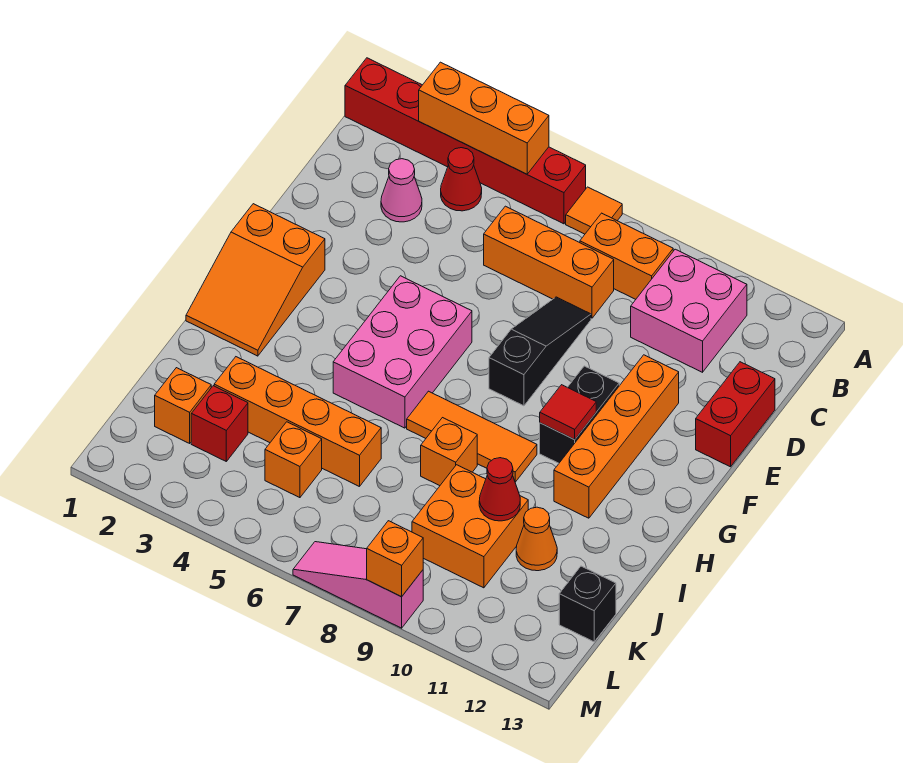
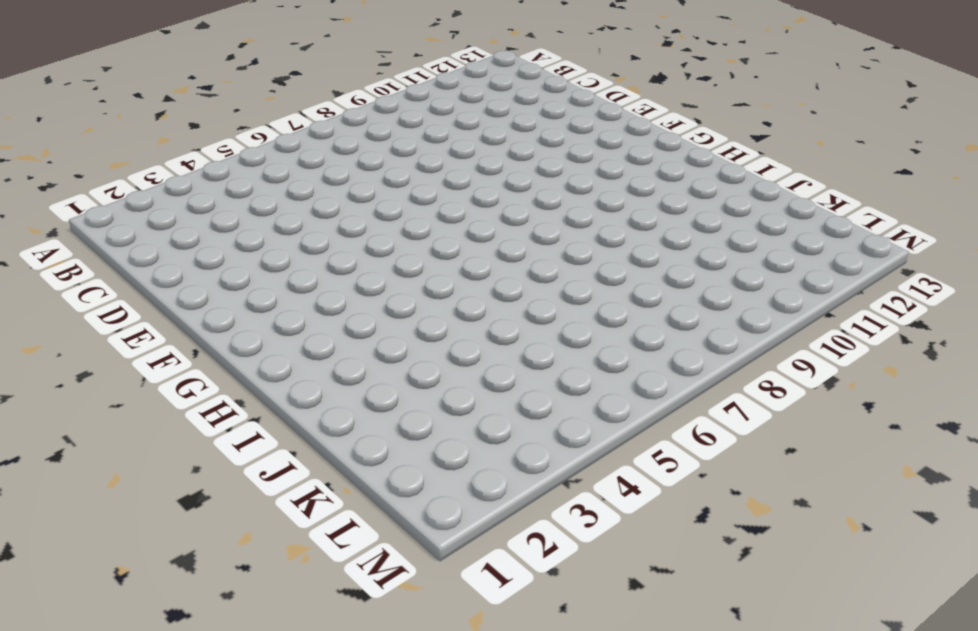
none -> red 1x6 brick [345,58,586,224]
none -> orange 1x1 tile [566,187,622,234]
none -> red 1x1 cone [441,148,482,211]

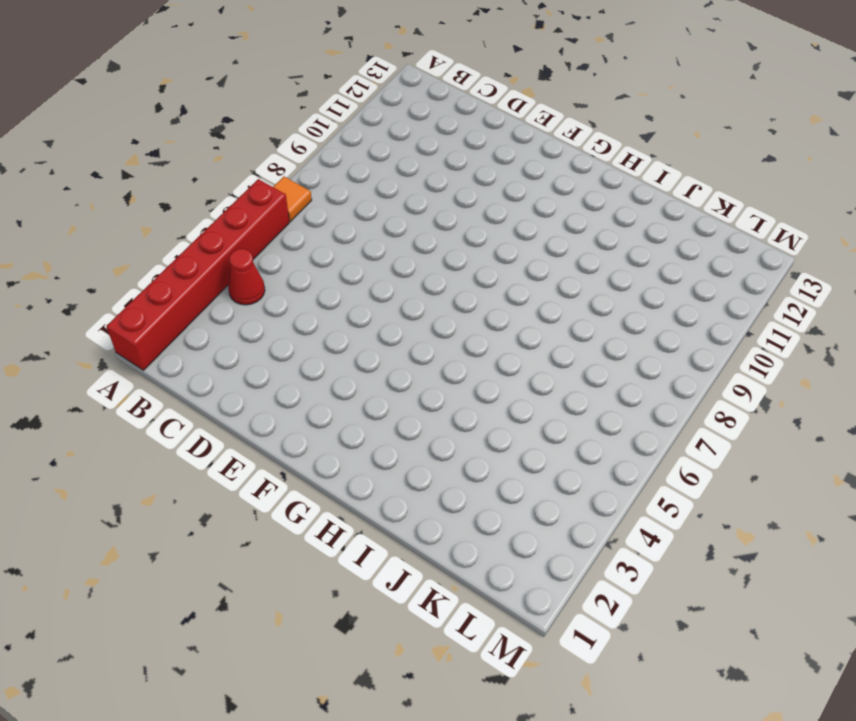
none -> orange 1x2 brick [580,213,673,299]
none -> pink 2x2 brick [631,249,747,372]
none -> pink 1x1 cone [381,159,422,222]

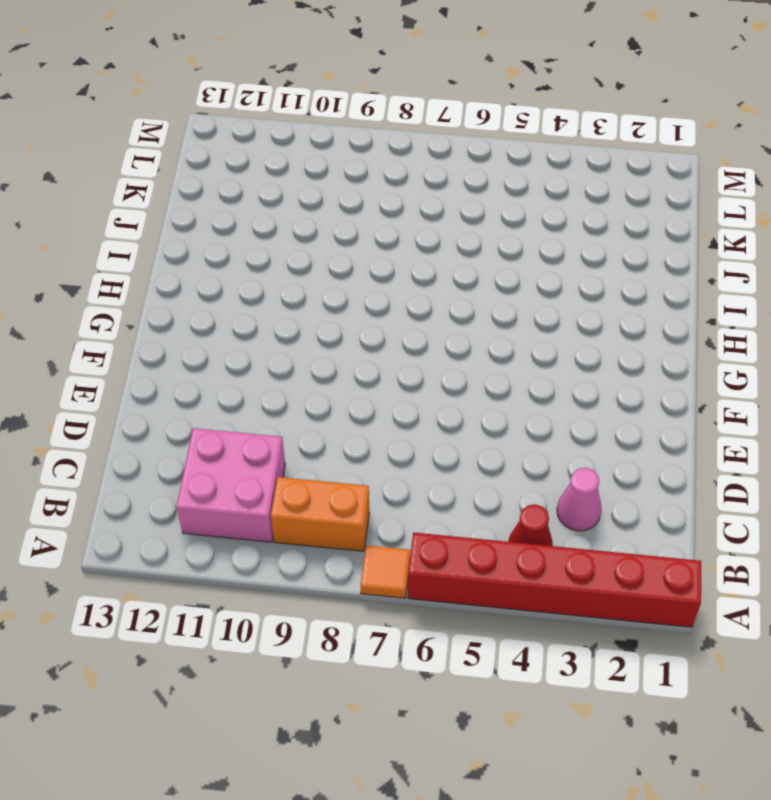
none -> orange 1x3 brick [484,206,614,318]
none -> black 1x3 slope [489,297,591,406]
none -> red 1x2 brick [696,362,775,467]

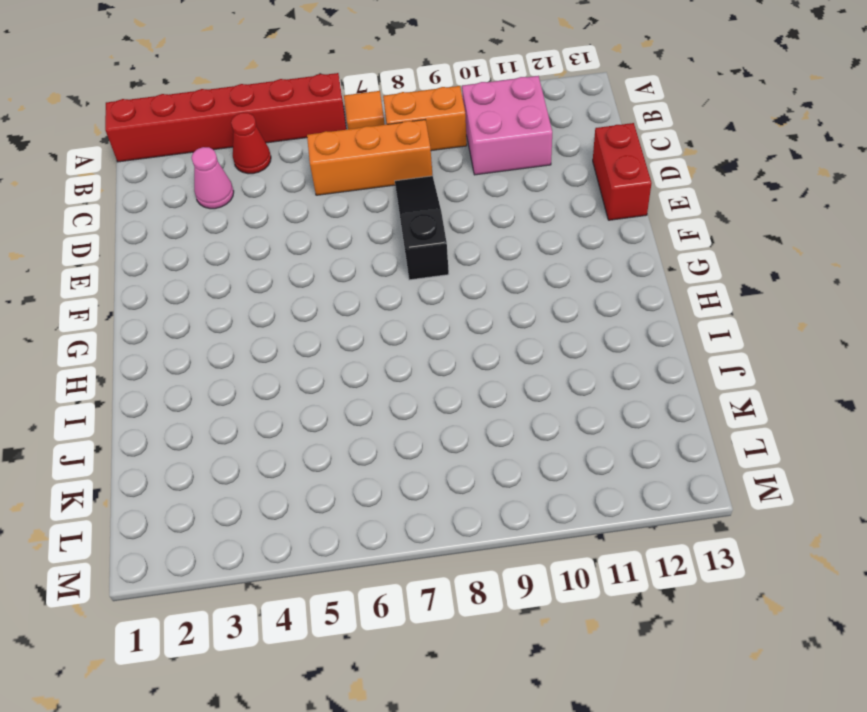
none -> orange 1x4 brick [554,355,679,518]
none -> orange 2x3 slope [186,204,325,356]
none -> pink 2x3 brick [333,276,472,428]

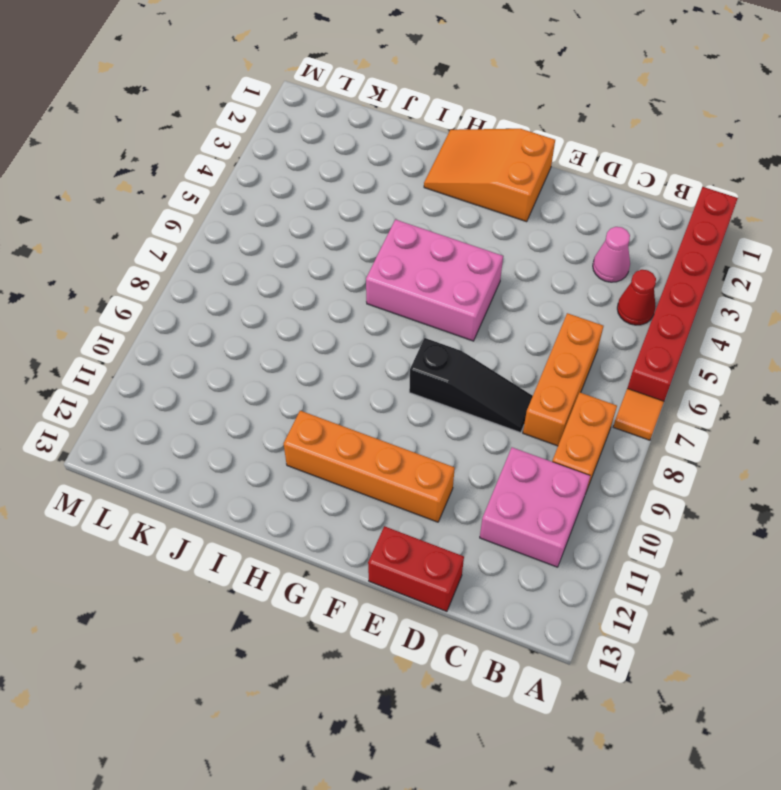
none -> black 1x2 brick [540,366,619,463]
none -> orange 1x3 tile [407,391,537,482]
none -> orange 1x1 brick [421,418,477,486]

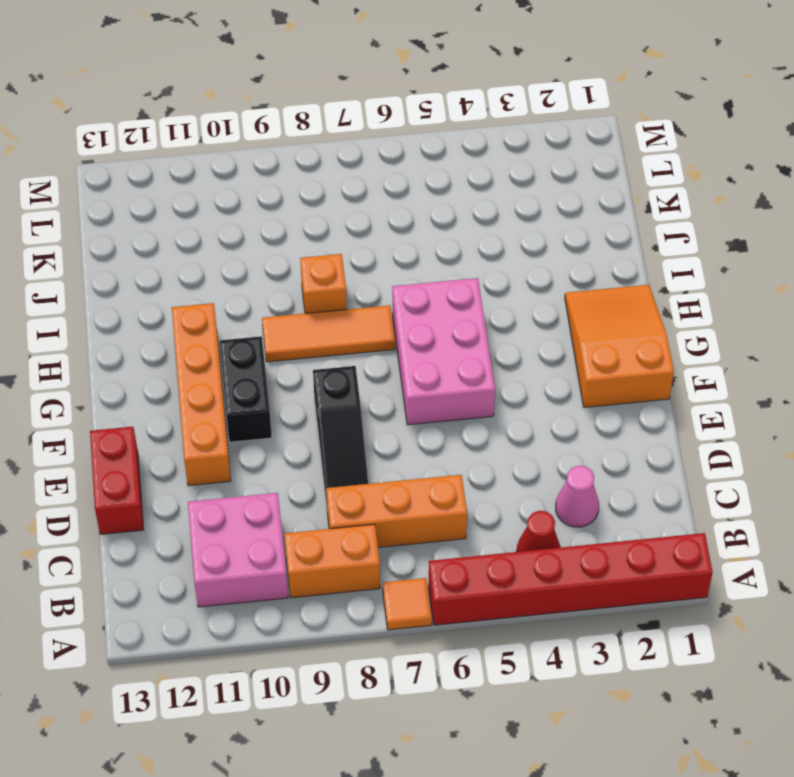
none -> orange 1x4 brick [214,357,381,487]
none -> orange 2x2 brick [412,465,528,588]
none -> orange 1x1 cone [516,507,557,571]

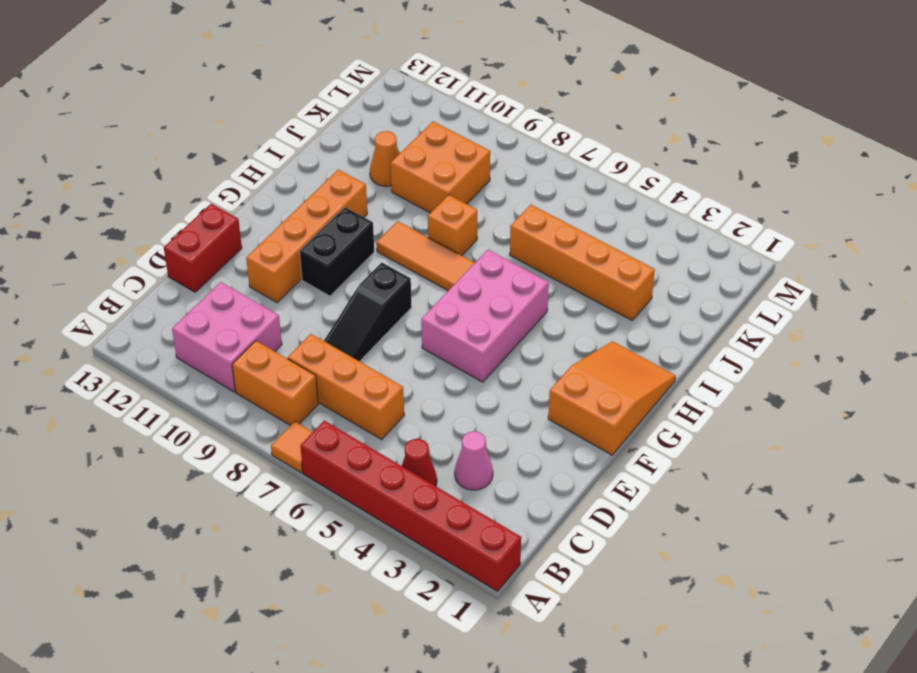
none -> orange 1x1 brick [155,368,211,443]
none -> red 1x1 brick [191,386,248,461]
none -> orange 1x1 brick [265,422,322,498]

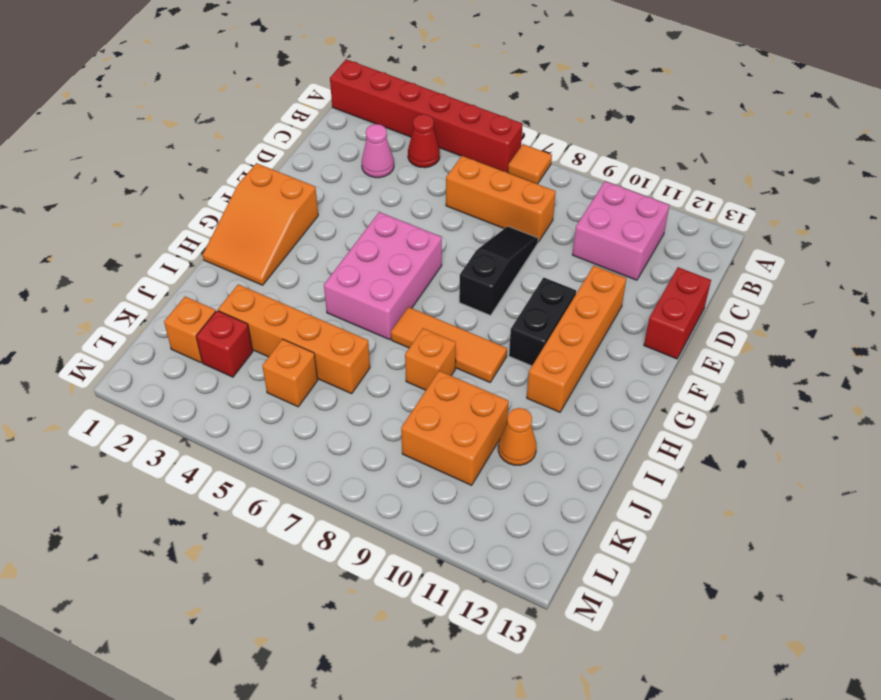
none -> orange 1x2 brick [580,213,673,299]
none -> black 1x1 brick [559,566,616,642]
none -> pink 1x3 slope [293,542,423,628]

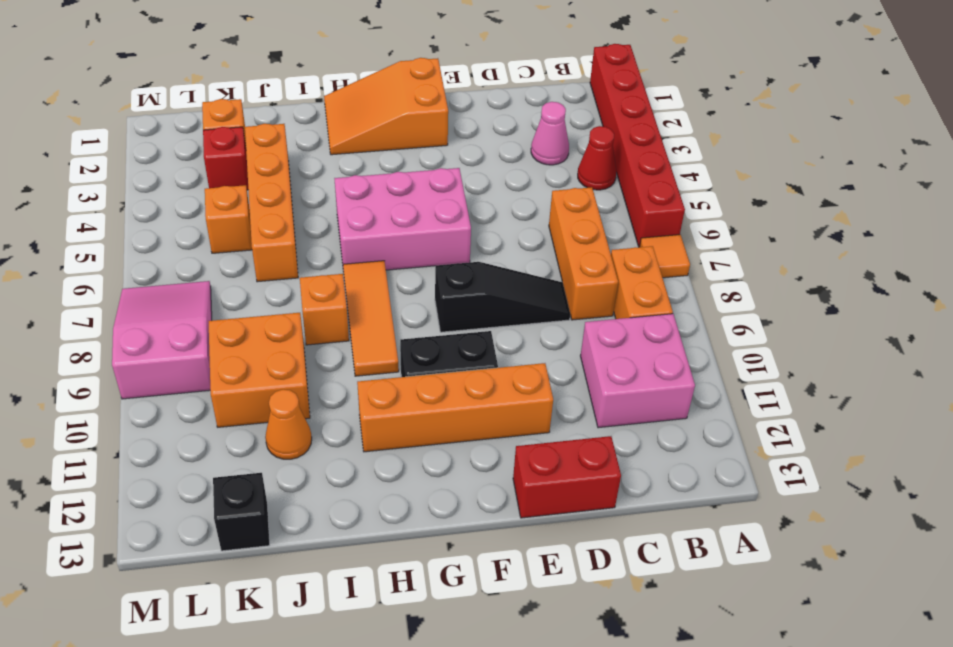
pink 2x3 slope [112,281,212,399] -> pink 1x3 slope [293,542,423,628]
none -> orange 1x3 brick [419,62,549,174]
none -> red 1x1 tile [540,385,596,440]
none -> red 1x1 cone [479,458,520,521]

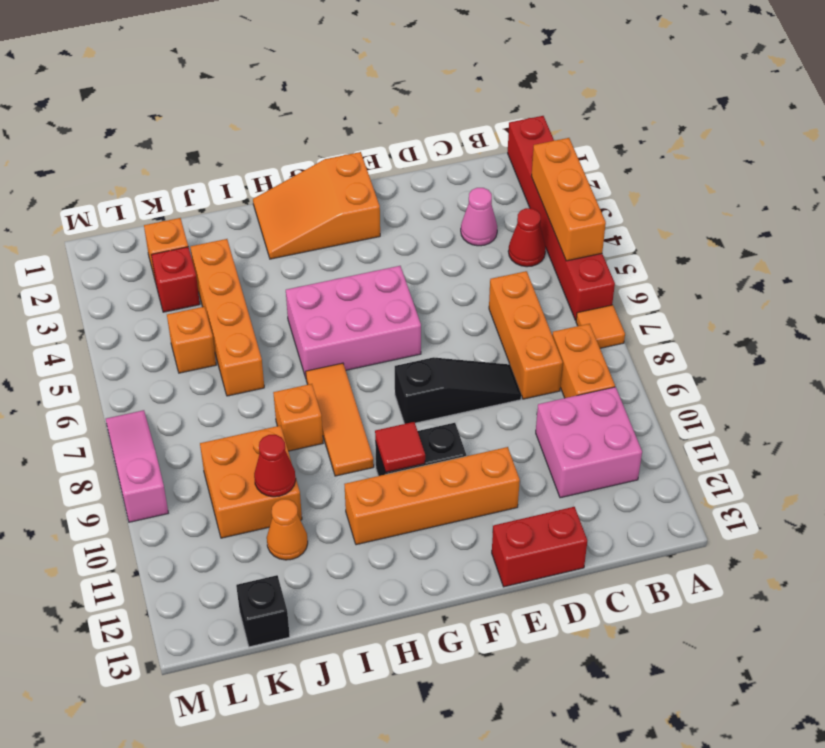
none -> orange 1x1 brick [367,521,423,597]

